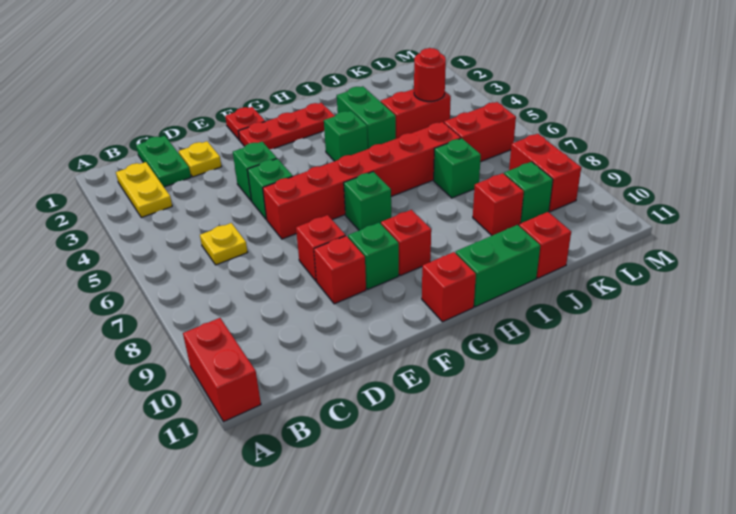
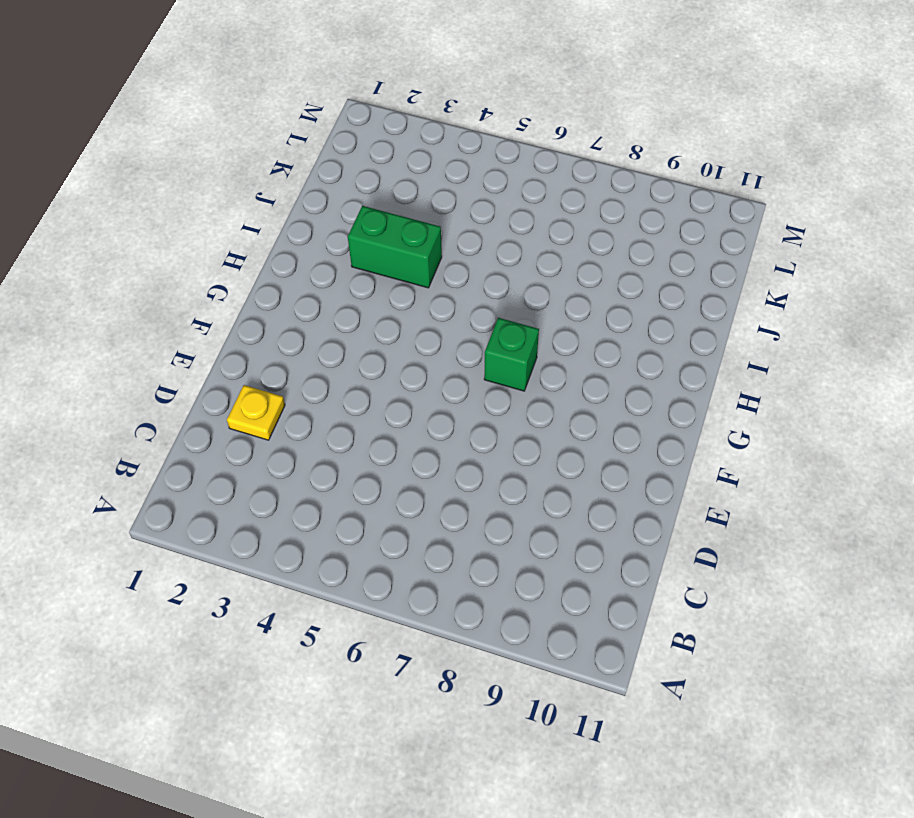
none -> red 1x2 brick [183,318,261,422]
none -> yellow 1x2 plate [116,162,172,218]
none -> green 1x2 plate [136,136,191,187]

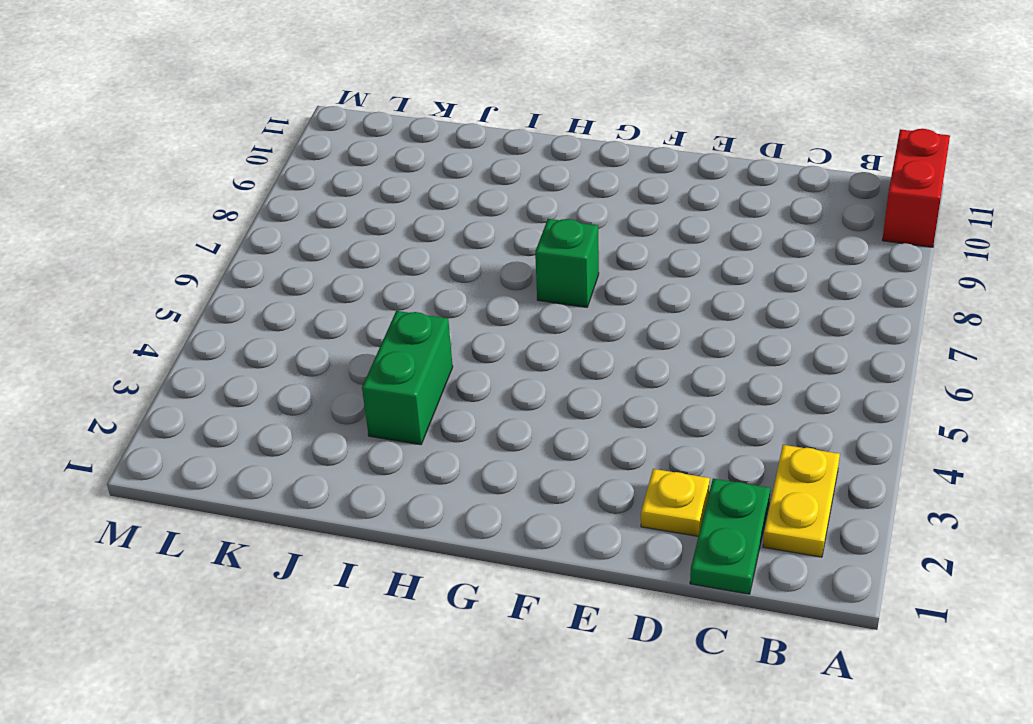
none -> yellow 1x1 plate [200,223,248,265]
none -> green 1x1 brick [233,142,277,201]
none -> green 1x1 brick [247,159,293,220]

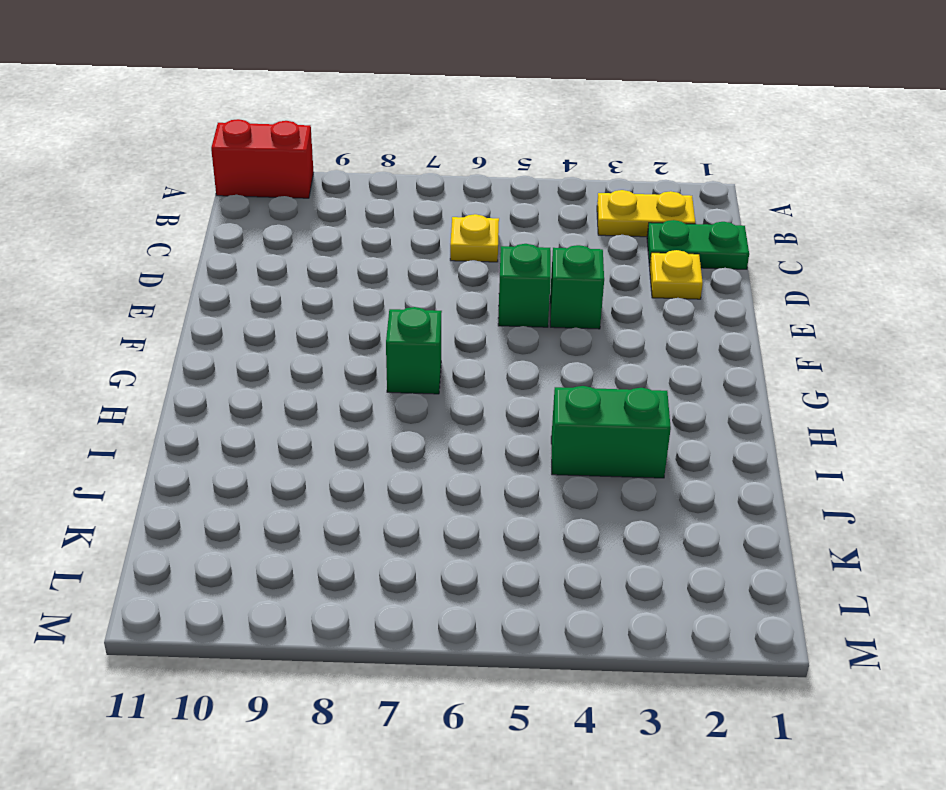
none -> red 1x6 brick [263,122,461,239]
none -> red 1x1 brick [296,215,345,281]
none -> red 1x1 brick [314,236,366,304]

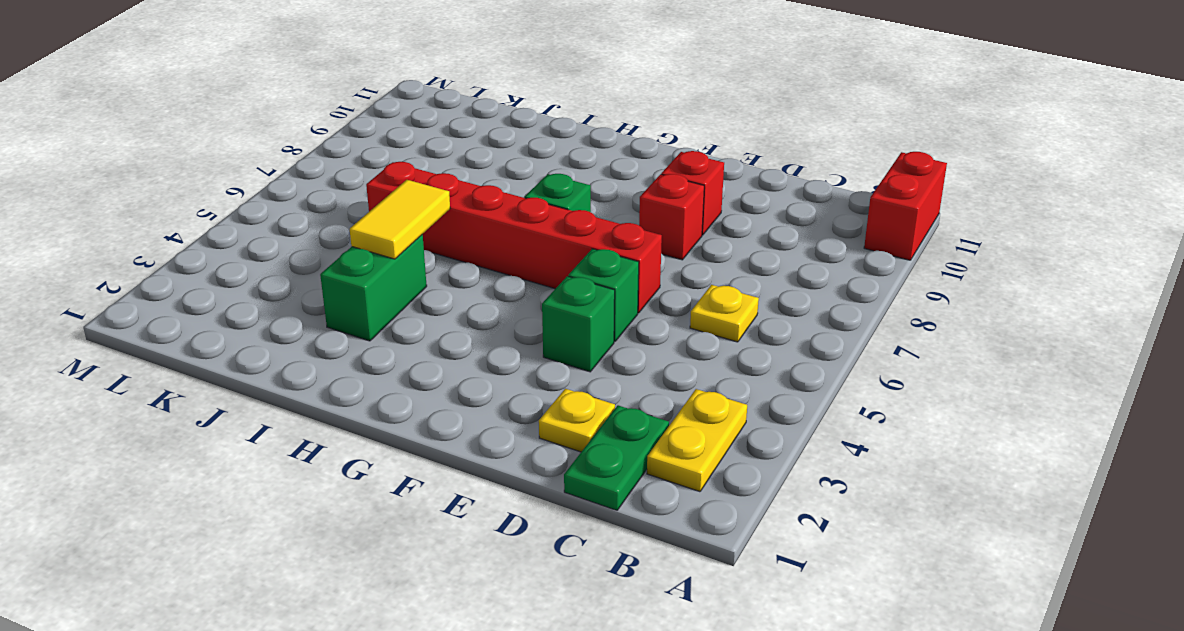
yellow 1x2 tile [350,180,450,259] -> none
none -> red 1x1 plate [225,107,265,140]
none -> red 1x3 plate [238,103,335,149]
none -> green 1x1 brick [348,223,399,289]

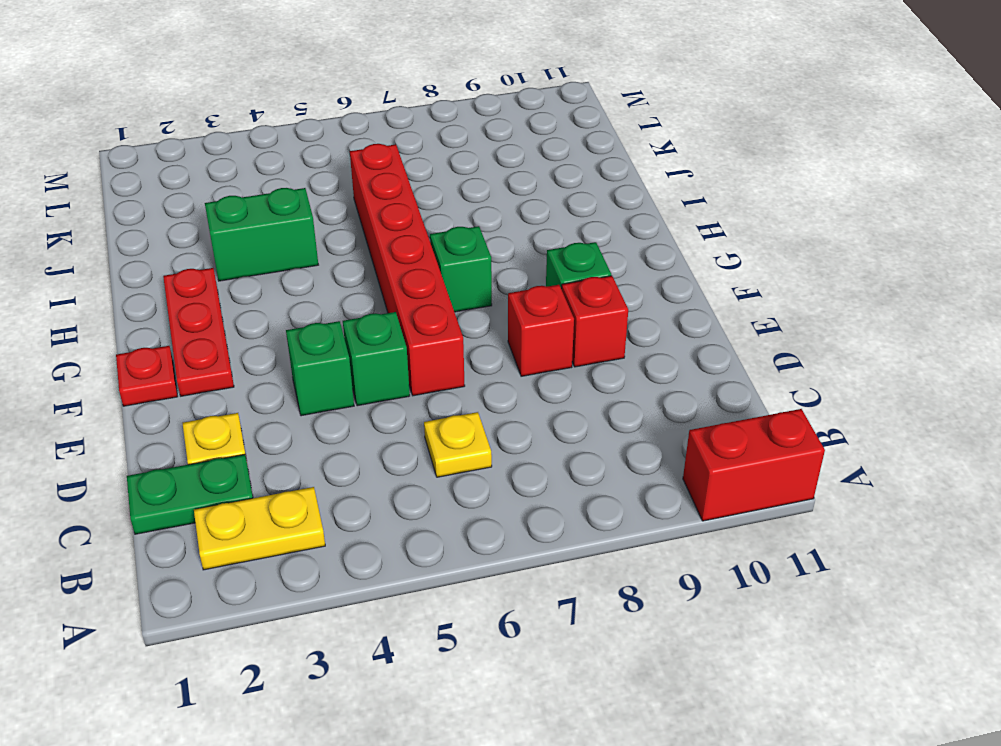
none -> red 1x1 brick [381,210,431,276]
none -> red 1x1 brick [422,252,476,322]
none -> green 1x1 brick [324,111,368,161]

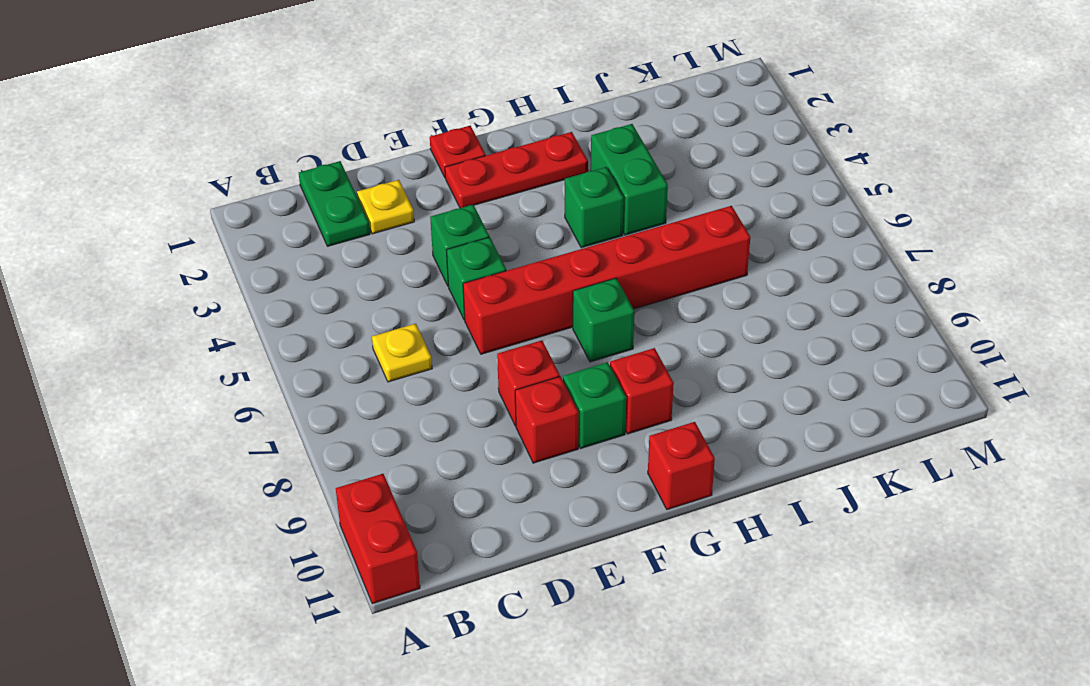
none -> yellow 1x2 plate [116,162,172,218]
none -> green 1x2 brick [456,225,540,307]
none -> red 1x2 brick [381,89,451,139]

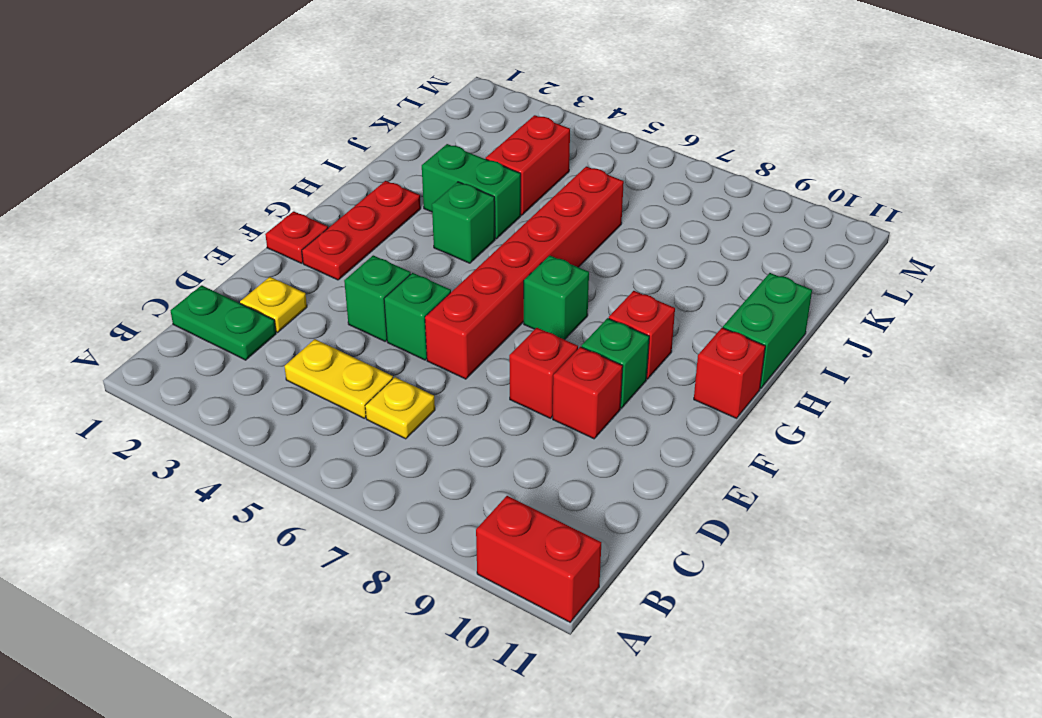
yellow 1x2 plate [284,339,393,418] -> yellow 1x2 plate moved to [116,162,172,218]
none -> green 1x1 brick [434,138,481,198]
none -> red 1x1 brick [473,173,524,235]
none -> red 1x1 brick [519,212,571,278]

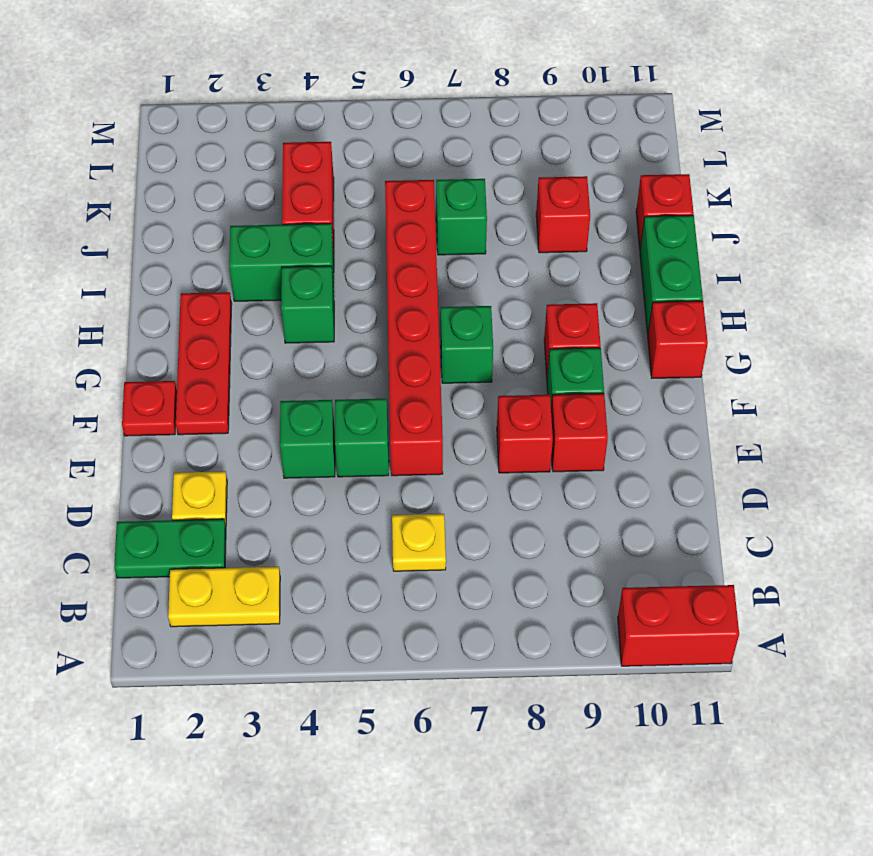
none -> red 1x2 brick [444,102,516,162]
none -> green 1x1 brick [504,162,553,223]
none -> red 1x2 brick [509,134,581,212]

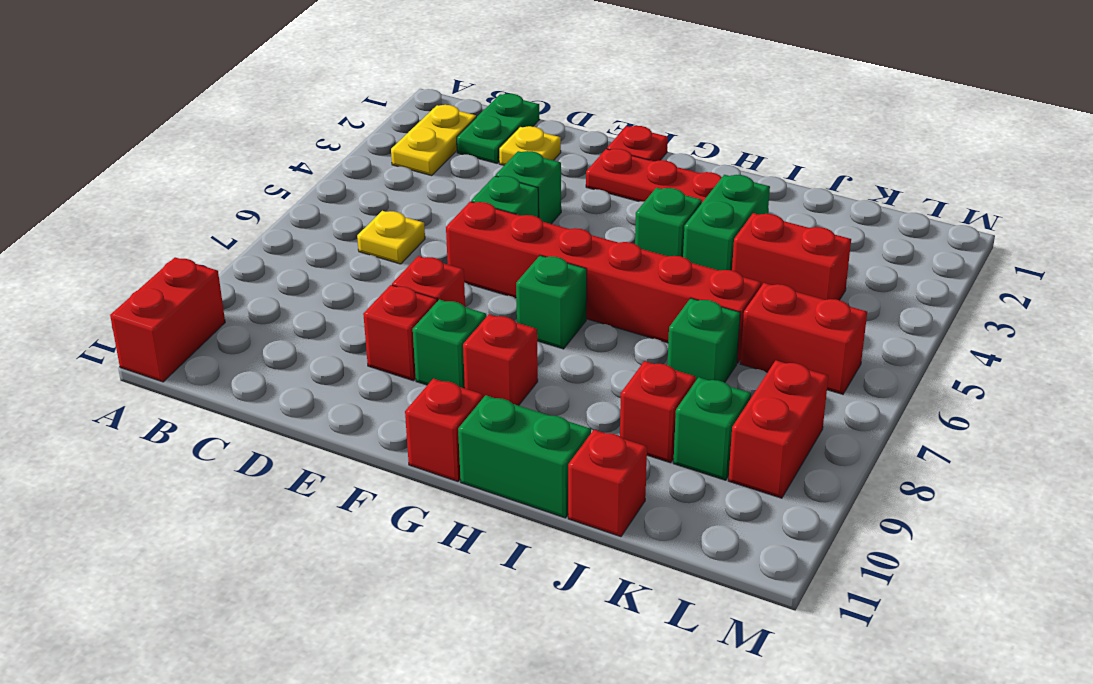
none -> red 1x1 round brick [414,48,446,101]

